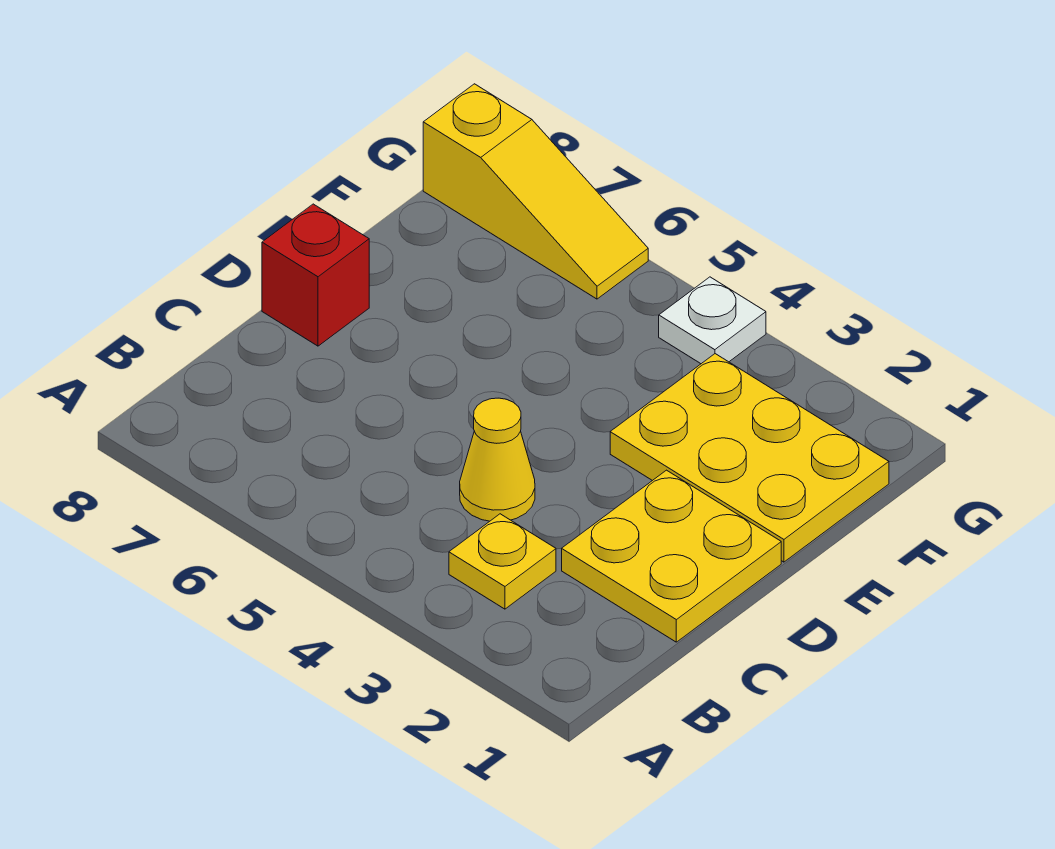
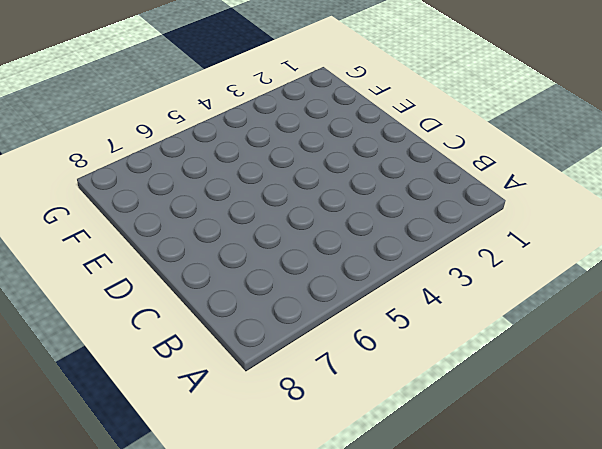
none -> yellow 1x1 plate [449,514,556,609]
none -> yellow 2x2 plate [562,470,781,642]

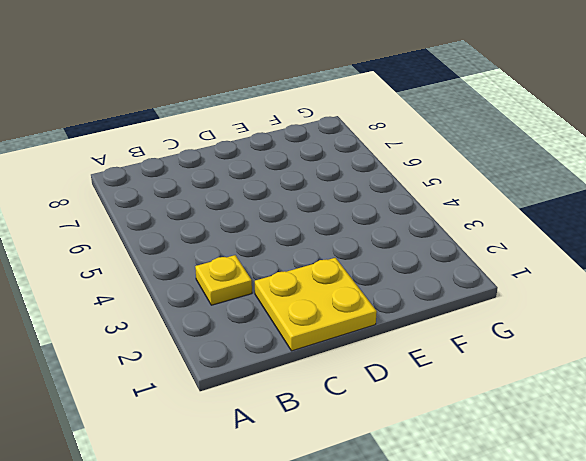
none -> yellow 1x1 cone [460,398,535,521]
none -> red 1x1 brick [262,204,369,346]

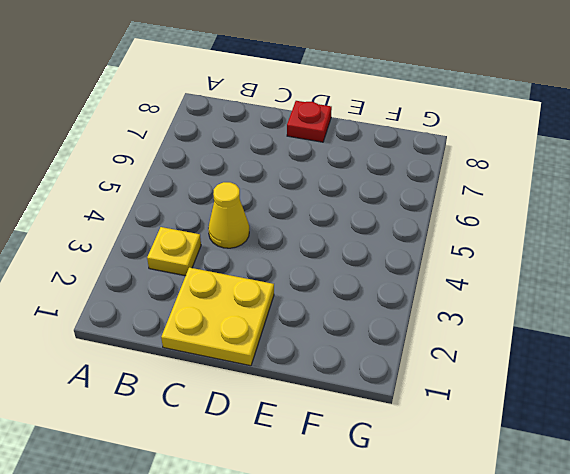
red 1x1 plate [287,101,332,142] -> red 1x1 brick [262,204,369,346]
none -> yellow 2x3 plate [610,354,889,562]
none -> white 1x1 plate [659,277,766,364]

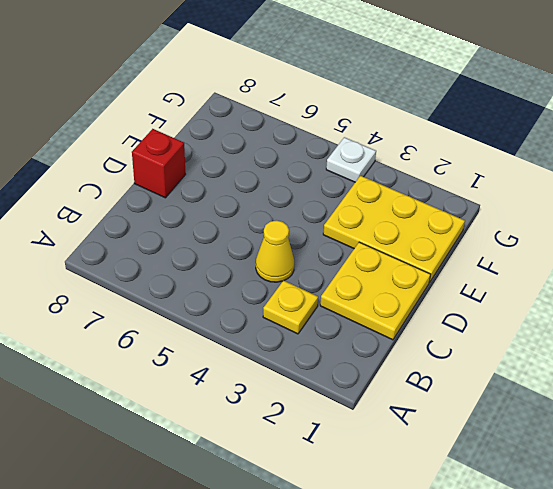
none -> yellow 1x3 slope [423,84,648,299]

